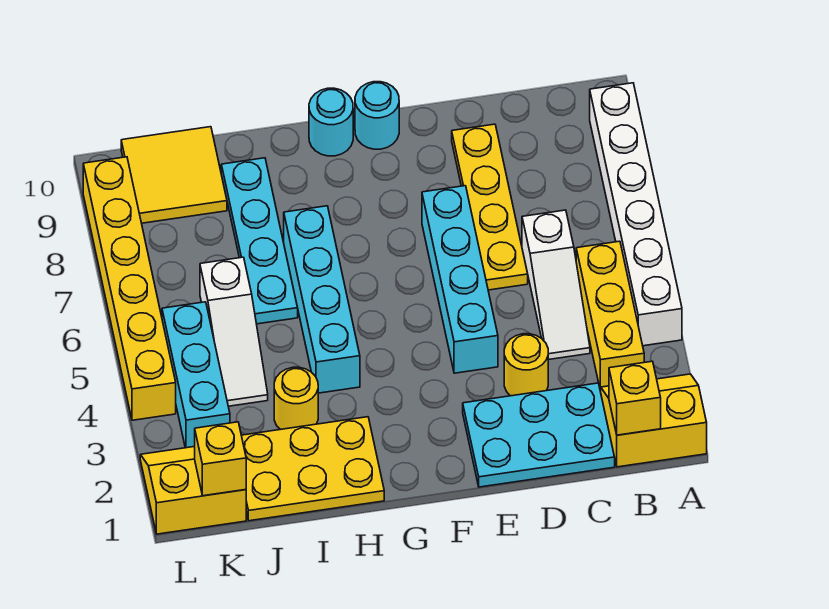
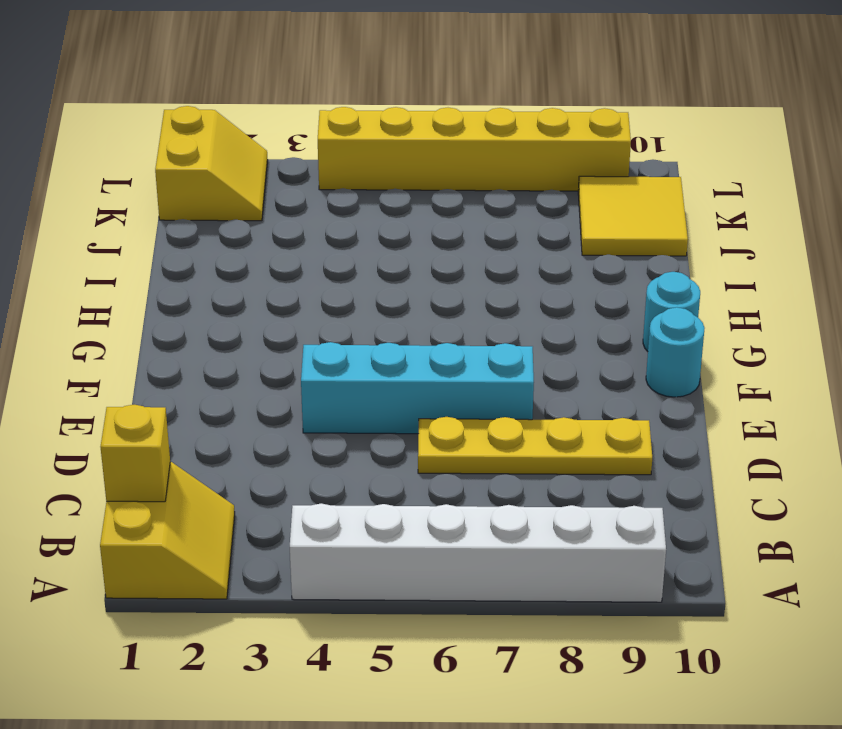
none -> yellow 1x3 brick [576,241,644,391]
none -> cyan 2x3 plate [463,383,615,487]
none -> white 1x3 slope [522,210,590,360]

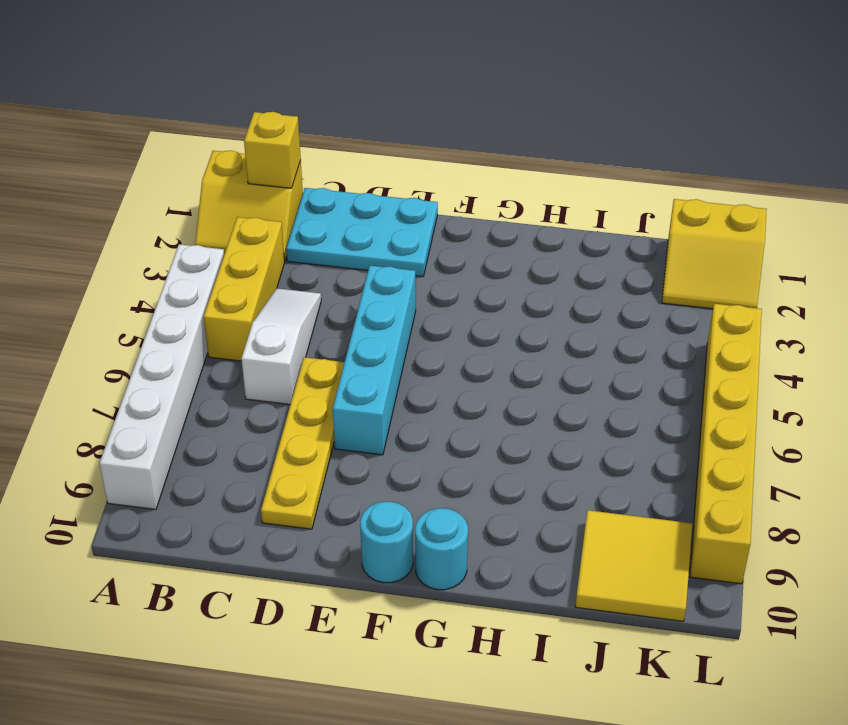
none -> yellow 1x1 round brick [504,334,548,396]
none -> yellow 2x3 plate [241,417,384,521]
none -> cyan 1x4 brick [284,206,360,393]

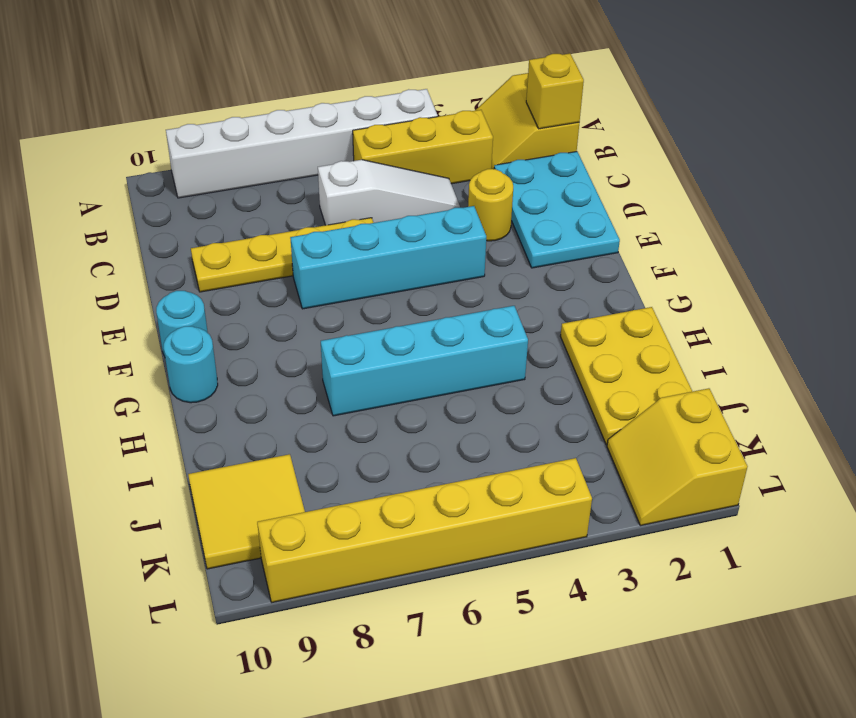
none -> yellow 1x1 round brick [274,367,318,430]
none -> cyan 1x4 plate [221,158,298,324]
none -> white 1x3 slope [200,257,268,406]

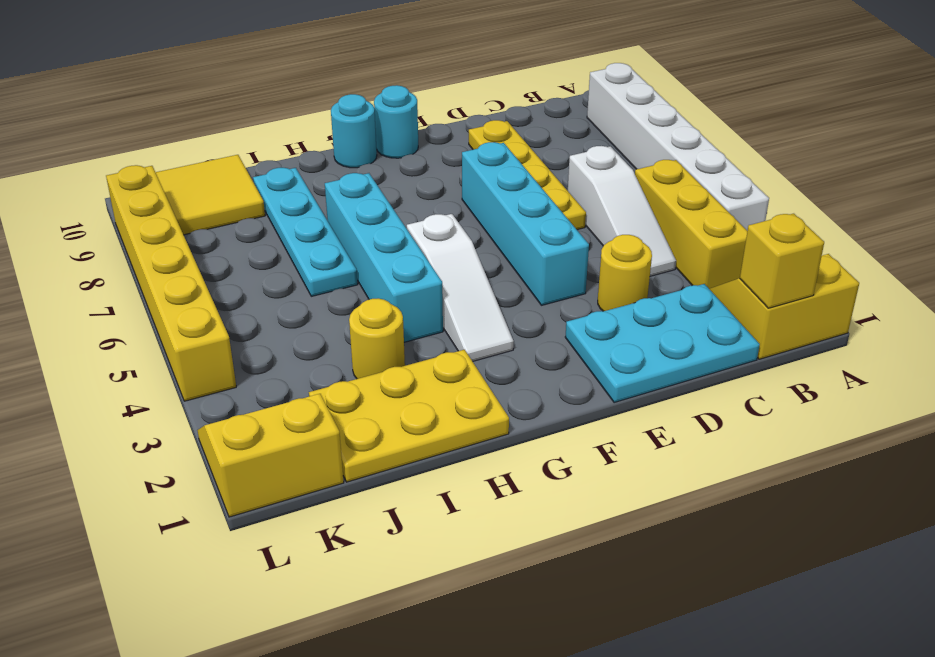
white 1x3 slope [407,214,514,361] -> white 1x3 slope moved to [200,257,268,406]
none -> cyan 1x3 brick [162,302,230,448]
none -> yellow 1x1 brick [195,422,246,496]

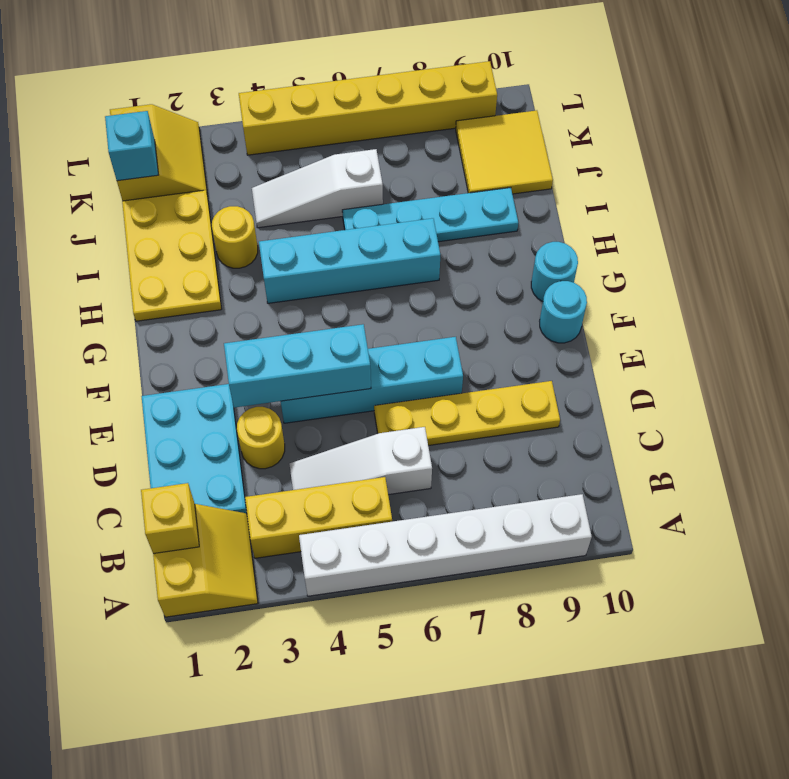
cyan 1x3 brick [224,324,371,408] -> cyan 1x3 brick moved to [162,302,230,448]
cyan 1x1 brick [105,111,158,181] -> yellow 1x1 brick [195,422,246,496]

